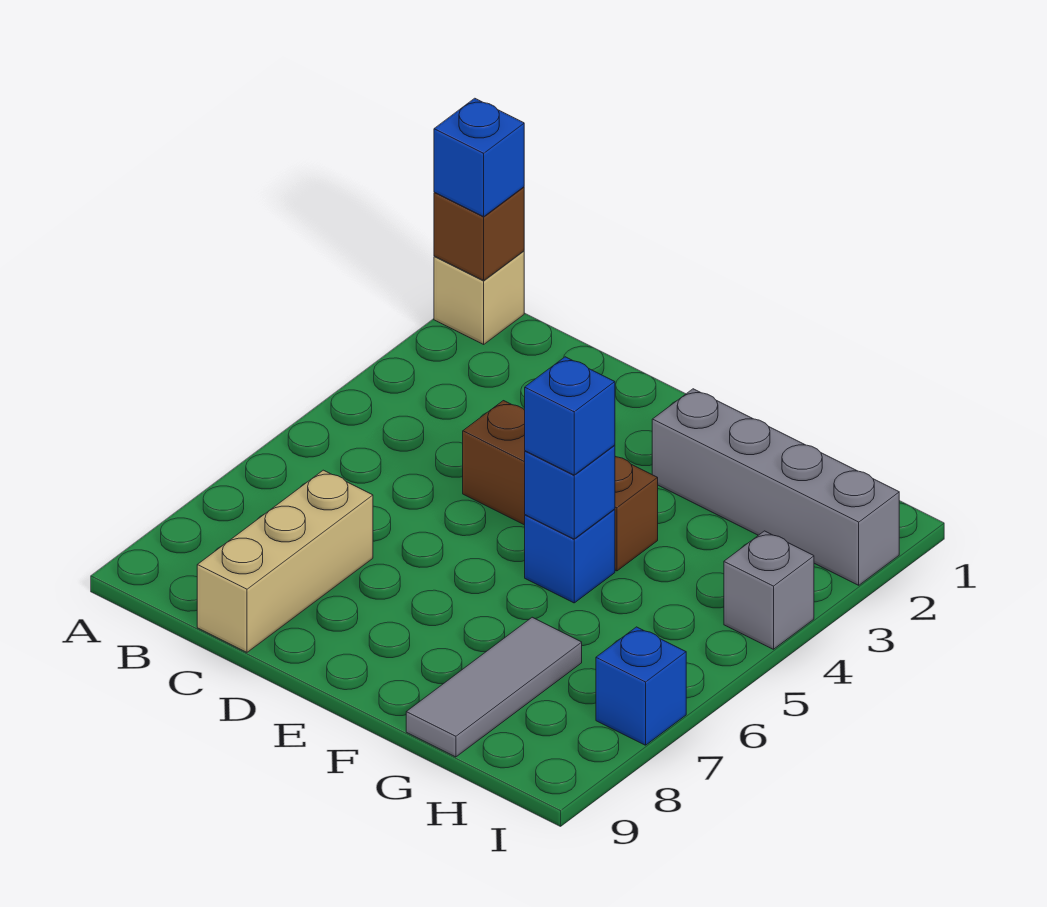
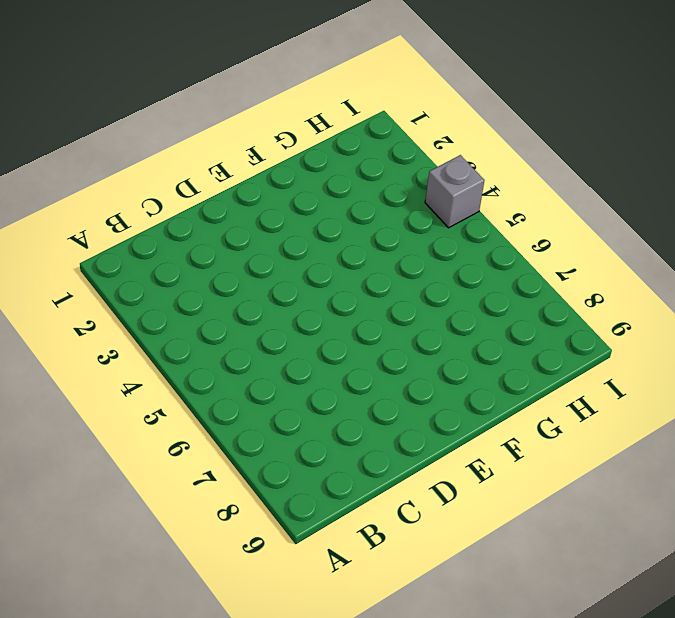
none -> tan 1x1 brick [434,251,524,344]
none -> tan 1x3 brick [197,470,373,652]
none -> brown 1x3 brick [463,401,658,571]

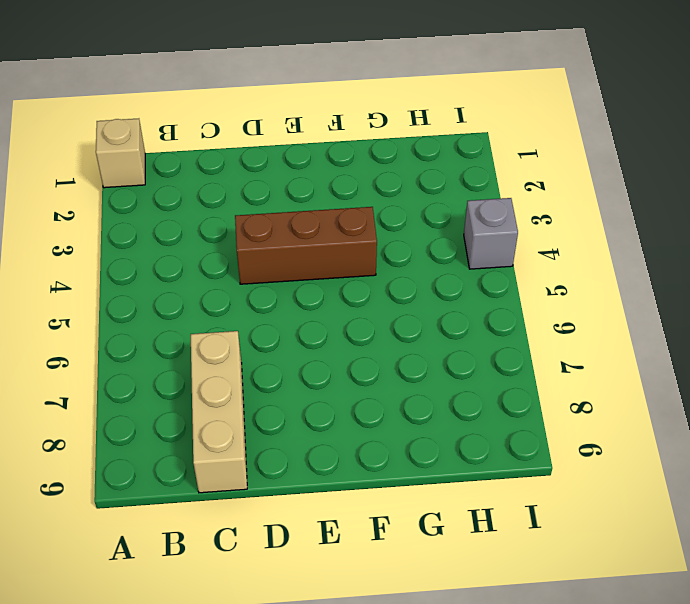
none -> grey 1x4 brick [652,389,899,585]
none -> blue 1x1 brick [525,509,615,603]
none -> grey 1x3 tile [406,617,582,757]

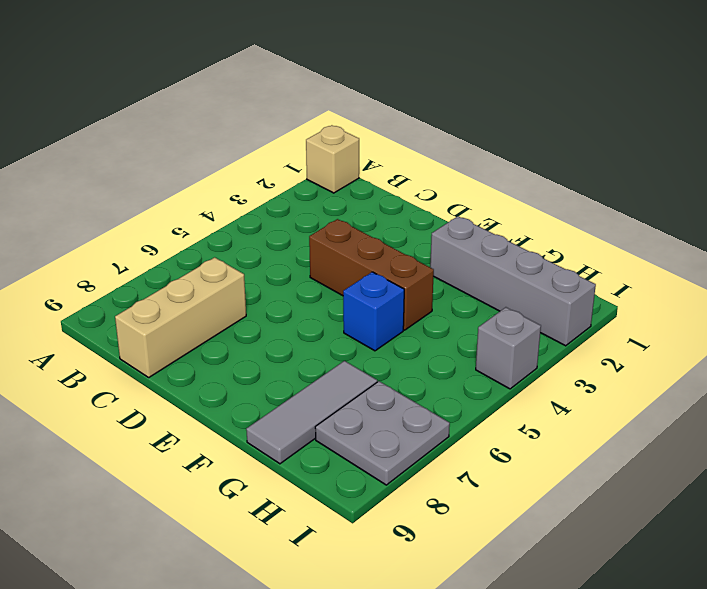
grey 2x2 plate [315,381,450,485] -> blue 1x1 brick [596,627,686,745]
none -> brown 1x1 brick [434,187,524,280]
none -> blue 1x1 brick [525,445,615,539]
none -> blue 1x1 brick [434,98,524,217]

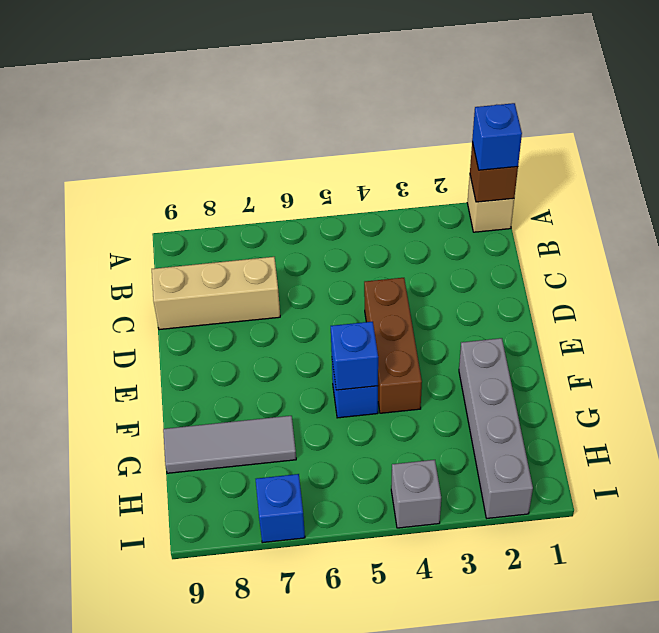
none -> blue 1x1 brick [525,357,615,475]

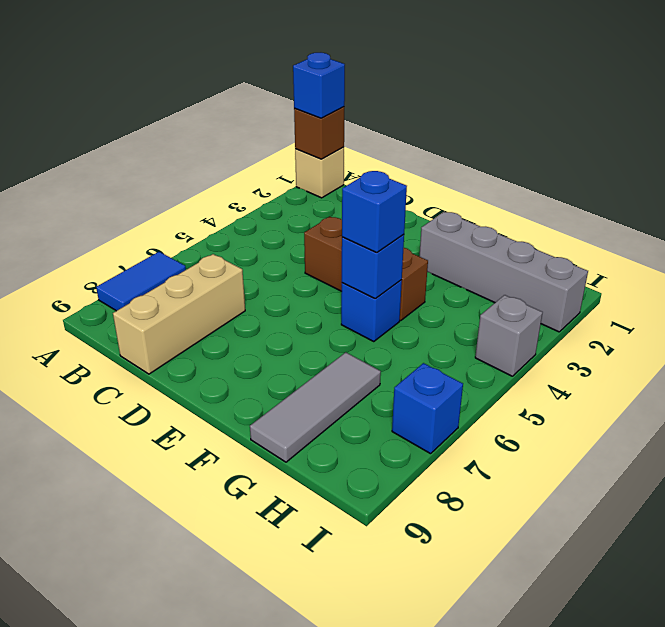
blue 1x2 tile [96,252,186,311] -> none

